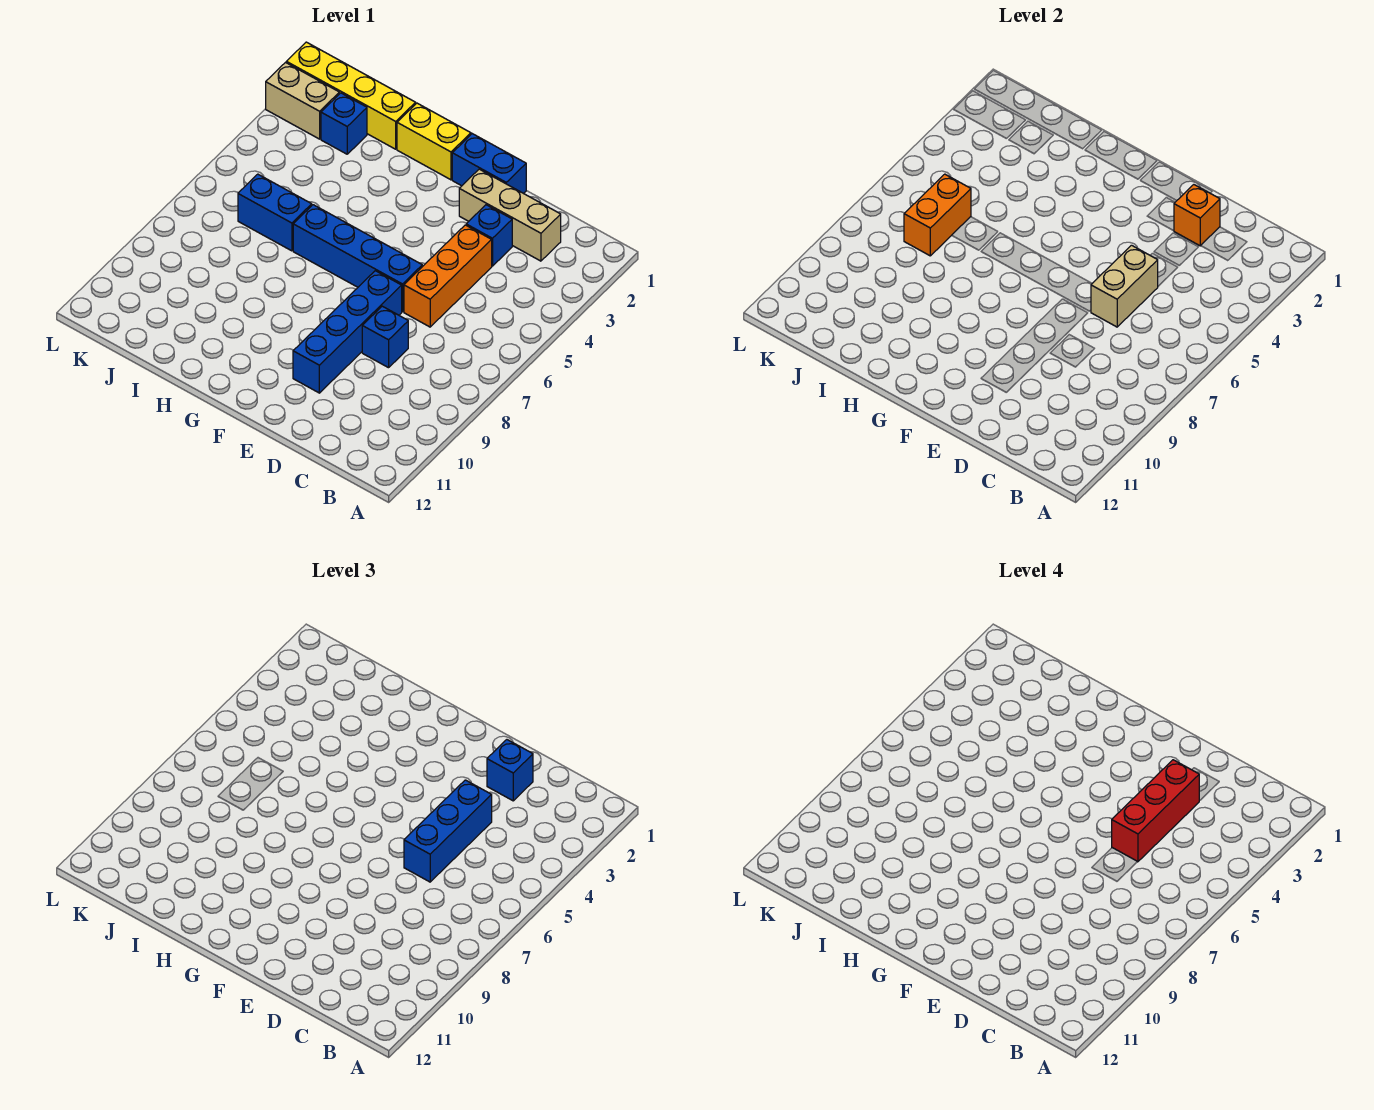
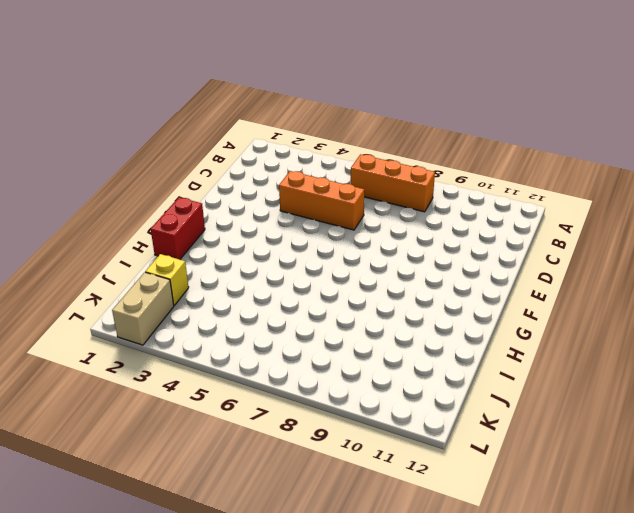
orange 1x3 brick [351,154,435,212] -> none
red 1x2 brick [151,197,205,260] -> yellow 1x2 brick [397,103,471,180]
yellow 1x1 brick [145,254,189,305] -> blue 1x1 brick [321,93,367,154]
none -> tan 1x3 brick [459,169,561,261]
none -> blue 1x1 brick [466,205,512,266]
none -> blue 1x1 brick [362,306,408,368]

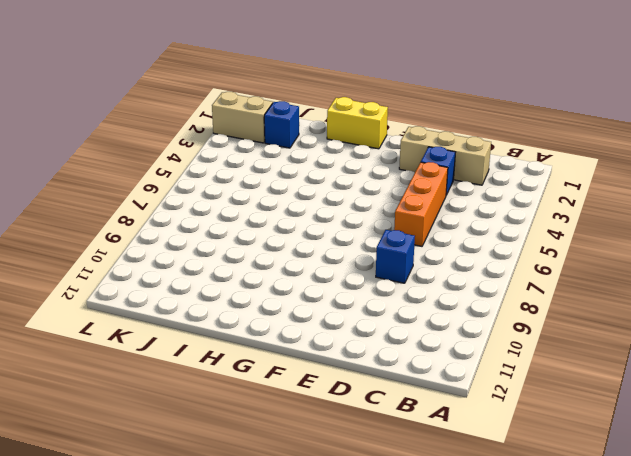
none -> blue 1x2 brick [452,134,526,194]
none -> blue 1x4 brick [293,205,422,312]
none -> blue 1x4 brick [293,271,402,393]

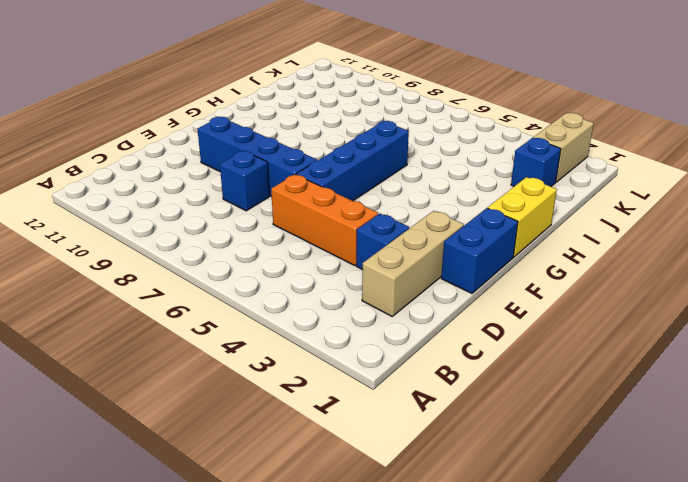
none -> yellow 1x4 brick [286,42,416,149]
none -> blue 1x2 brick [238,174,312,251]
none -> orange 1x1 brick [1174,185,1220,246]

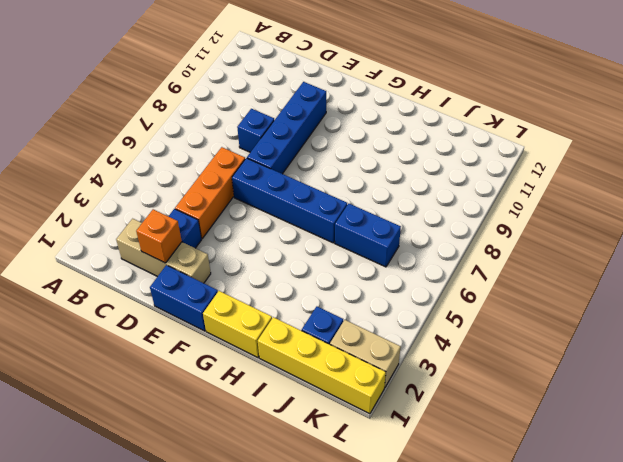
none -> tan 1x2 brick [1091,245,1158,327]
none -> orange 1x2 brick [904,174,971,256]
none -> blue 1x1 brick [487,740,533,801]

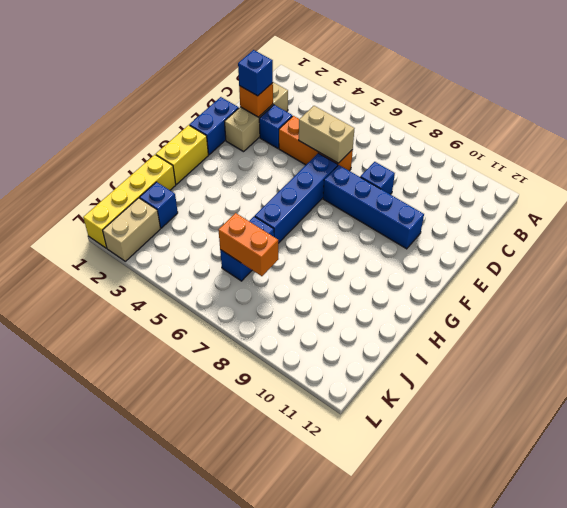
none -> blue 1x3 brick [404,780,492,882]
none -> red 1x3 brick [1112,760,1199,862]

